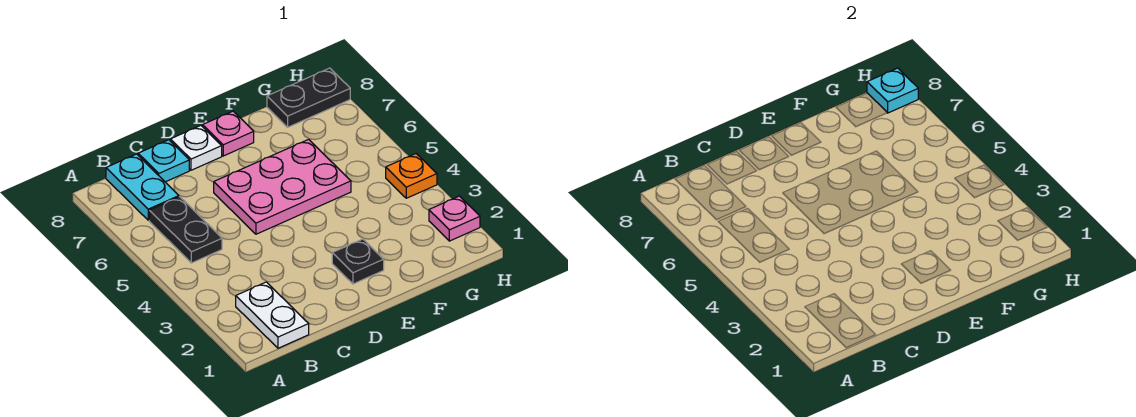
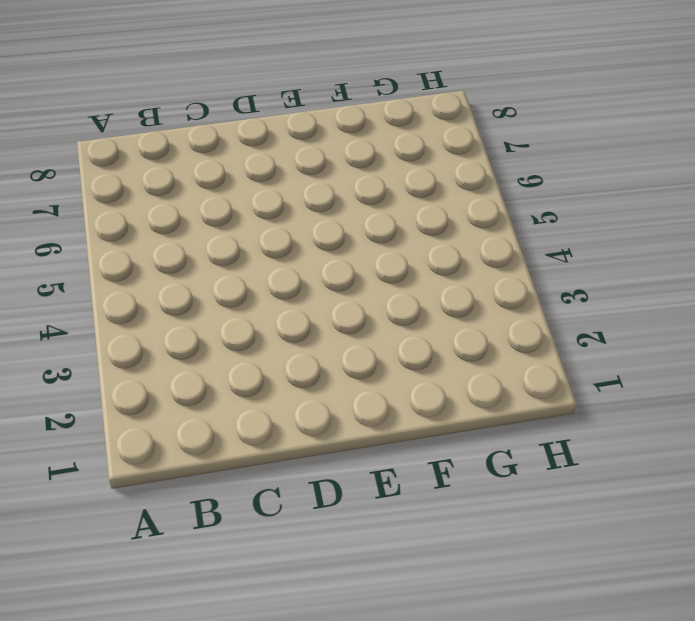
none -> white 1x2 plate [236,282,309,348]
none -> black 1x2 plate [149,197,222,263]
none -> cyan 1x2 plate [106,154,179,220]

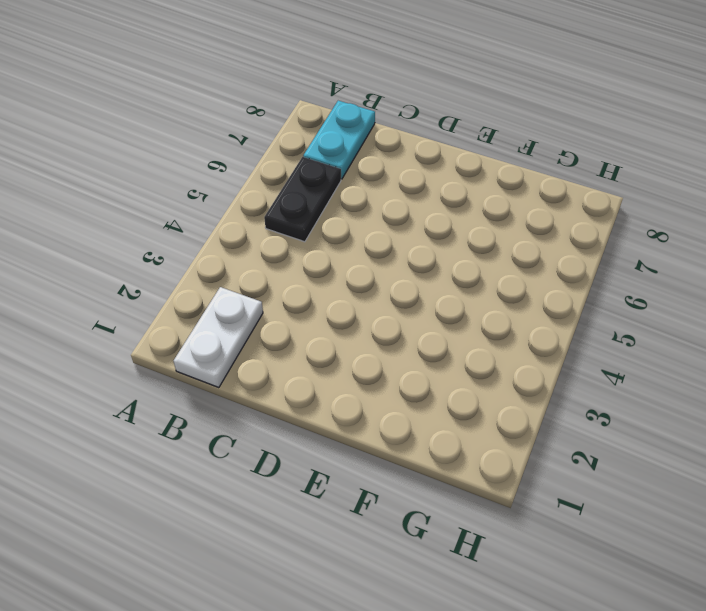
none -> cyan 1x1 plate [138,140,189,182]
none -> pink 2x3 plate [214,139,351,234]
none -> white 1x1 plate [170,126,222,170]

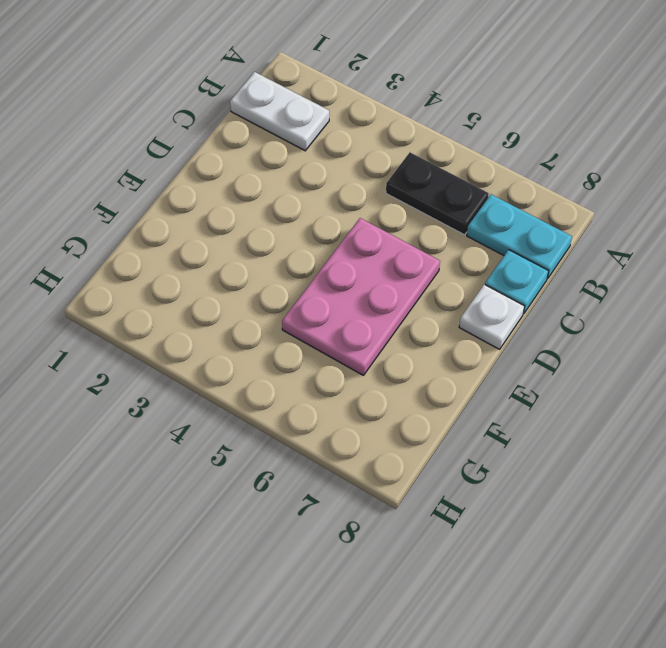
none -> black 1x1 plate [332,239,384,284]
none -> pink 1x1 plate [203,111,254,156]
none -> black 1x2 plate [267,68,350,127]

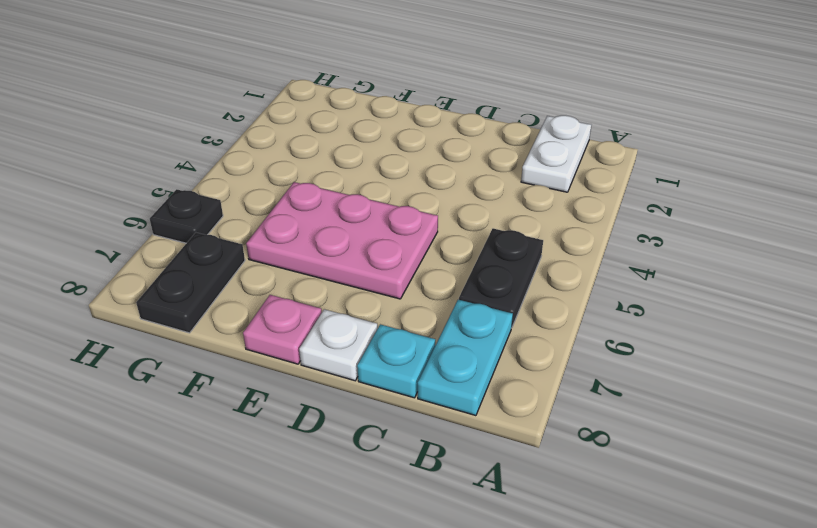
black 1x2 plate [136,233,245,333] -> black 1x2 plate turned to [267,68,350,127]
black 1x1 plate [150,189,223,243] -> black 1x1 plate moved to [332,239,384,284]
none -> pink 1x1 plate [429,196,480,241]
none -> orange 1x1 plate [386,154,437,198]
none -> cyan 1x1 plate [867,68,918,113]

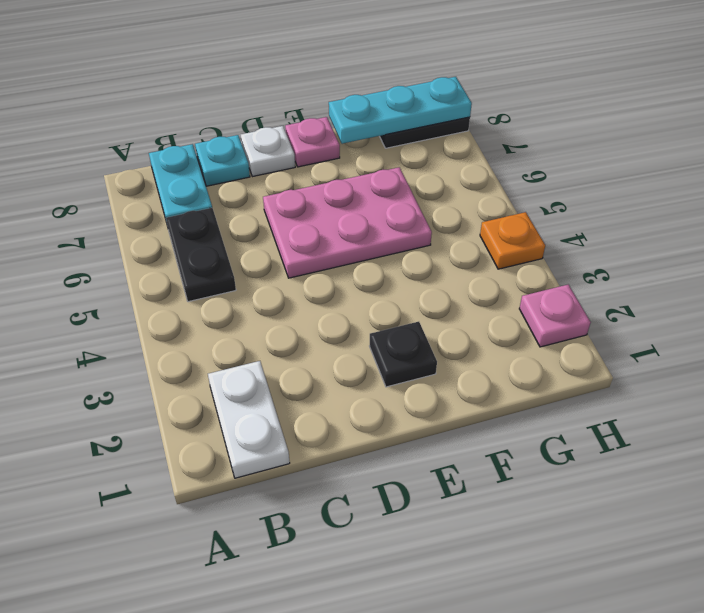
cyan 1x3 plate [329,77,472,144] -> cyan 1x1 plate [867,68,918,113]

